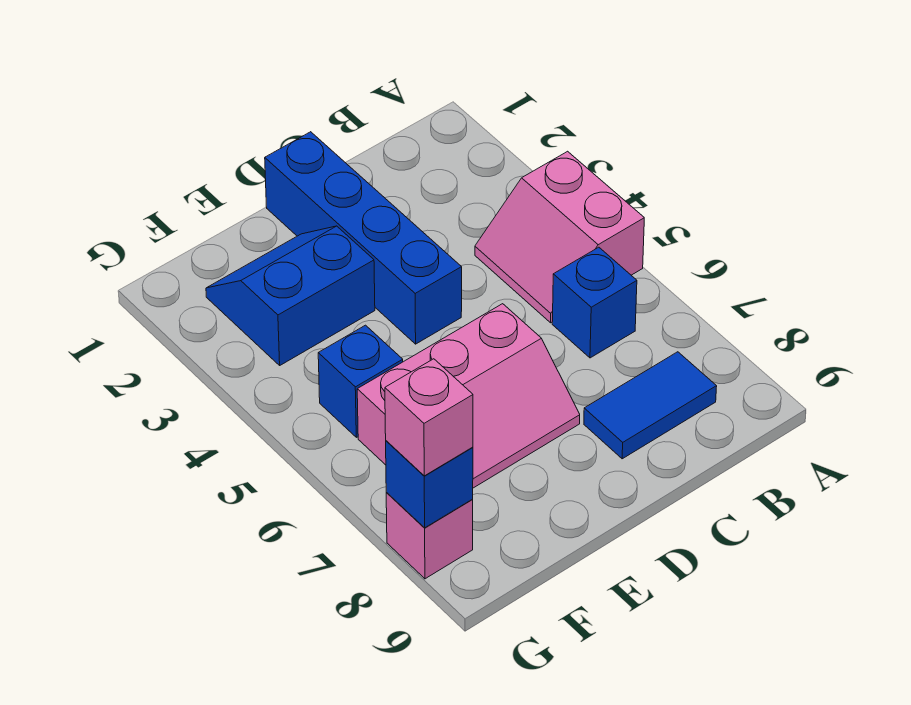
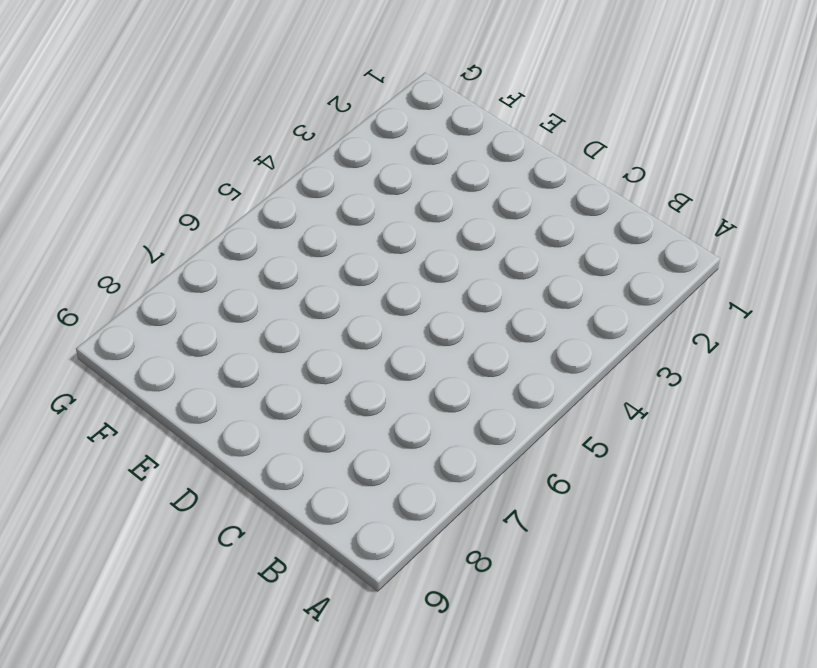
none -> pink 2x2 slope [475,151,644,323]
none -> blue 1x1 brick [552,247,637,358]

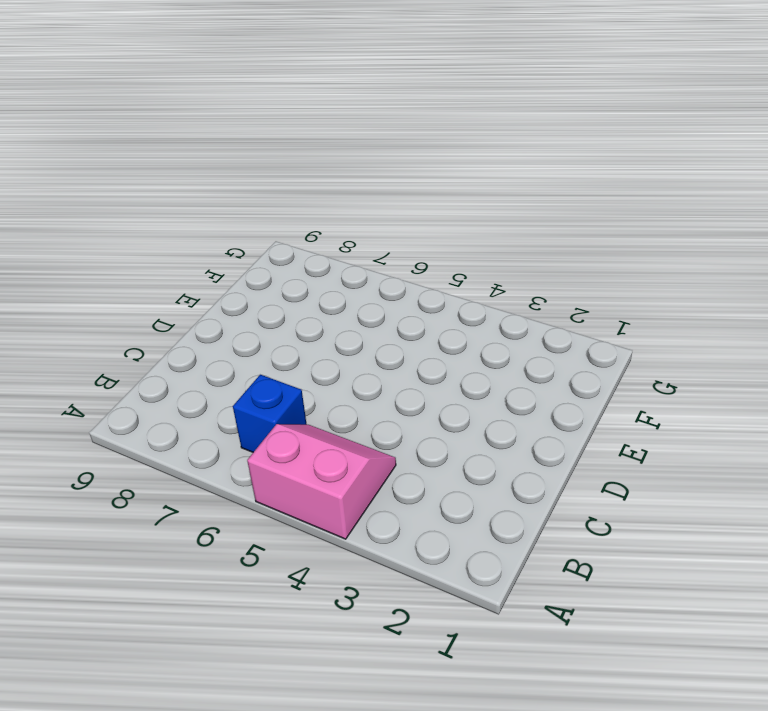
none -> blue 1x2 tile [584,352,717,459]
none -> blue 1x4 brick [265,132,462,344]

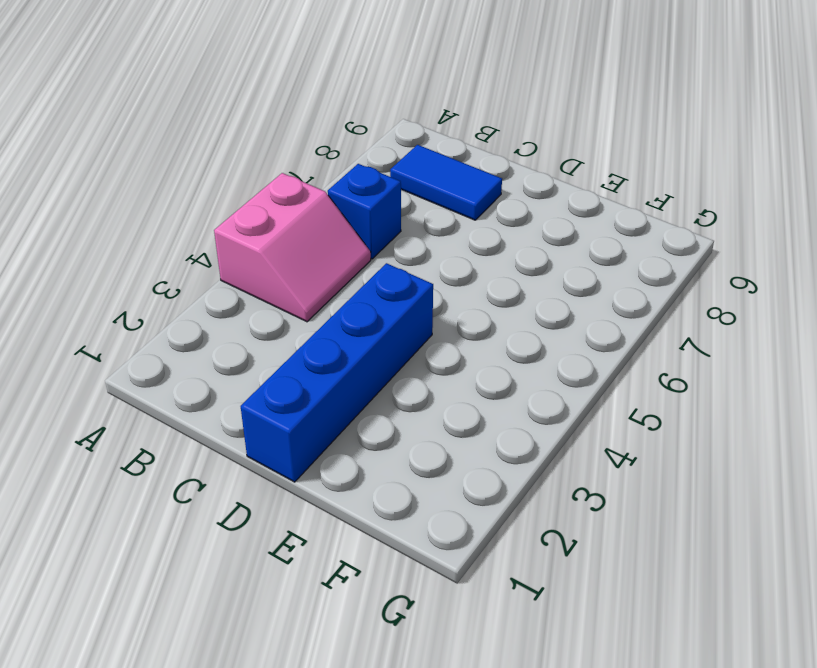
none -> pink 2x3 slope [357,304,580,488]
none -> blue 2x2 slope [206,226,375,365]

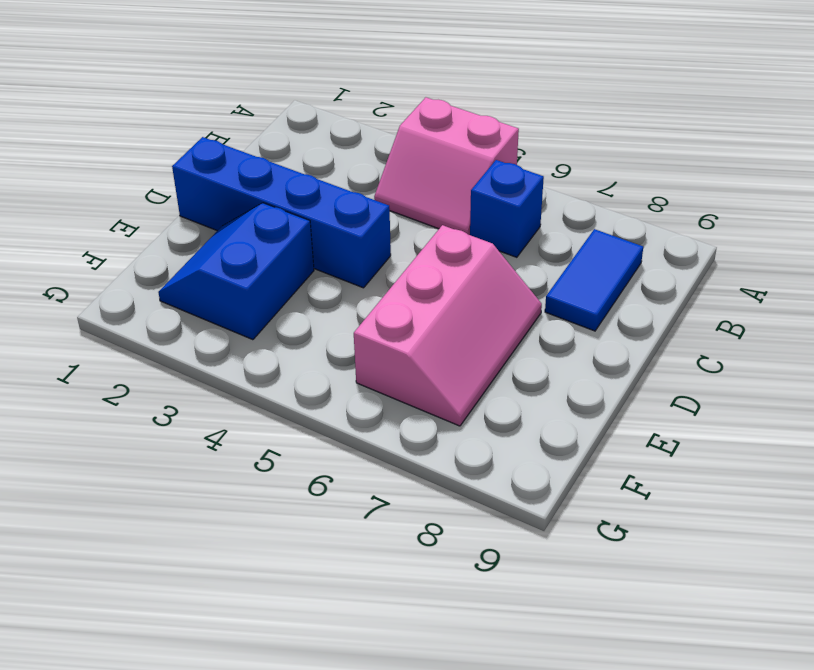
none -> blue 1x1 brick [318,325,403,437]
none -> pink 1x1 brick [386,493,473,579]

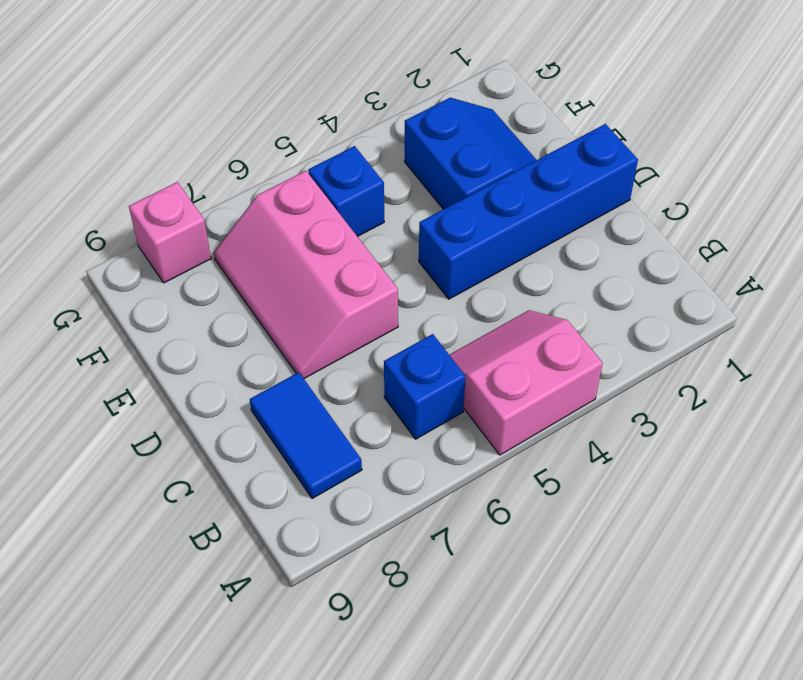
none -> blue 1x1 brick [386,441,473,528]
none -> pink 1x1 brick [385,359,473,476]

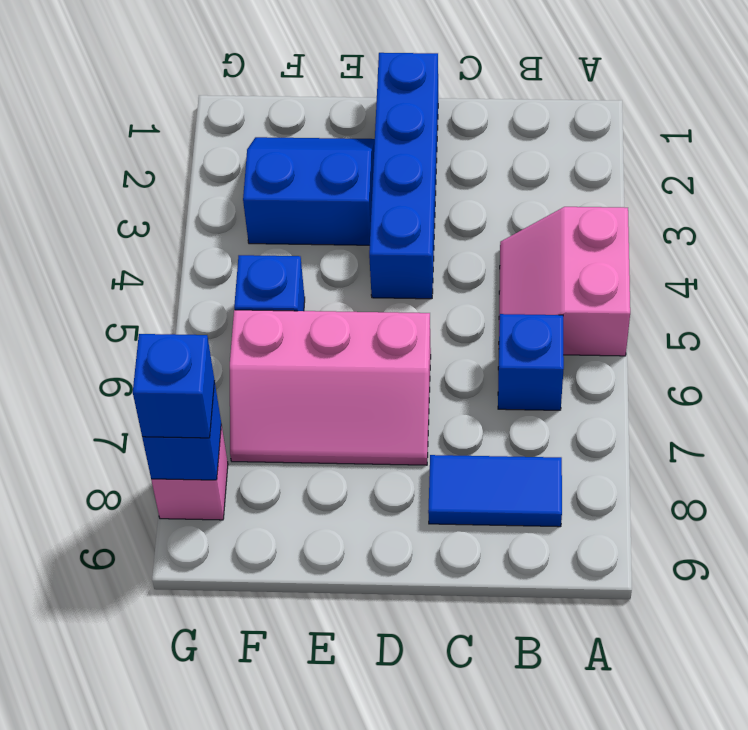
blue 1x1 brick [133,334,215,438] -> pink 1x1 brick [385,359,473,476]

